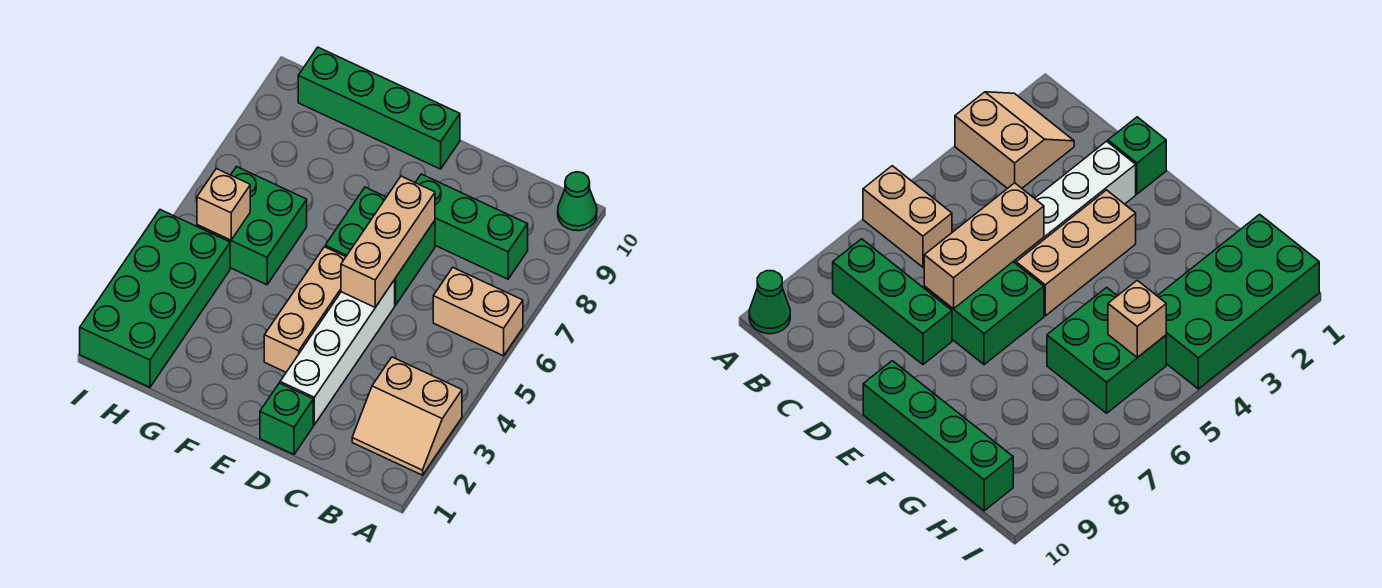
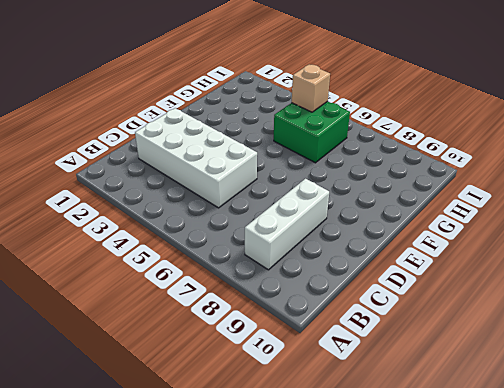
white 1x3 brick [245,179,329,270] -> green 1x3 brick [415,174,528,279]
white 2x4 brick [135,108,257,208] -> white 1x4 brick [280,280,395,425]
none -> tan 2x2 slope [352,357,462,475]
none -> tan 1x2 brick [433,268,523,356]
none -> green 1x1 cone [558,172,597,231]

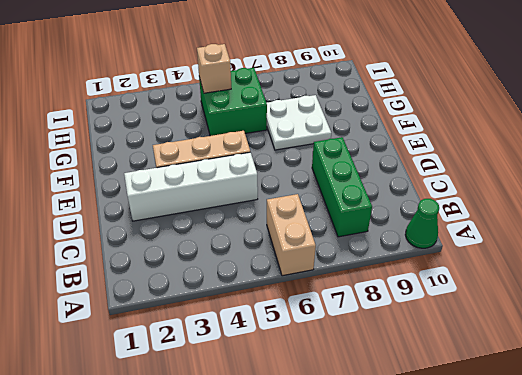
white 2x2 plate [267,95,331,150] -> none
none -> tan 2x2 slope [352,357,462,475]
none -> green 1x1 brick [260,383,313,455]
none -> green 2x2 brick [325,187,435,305]

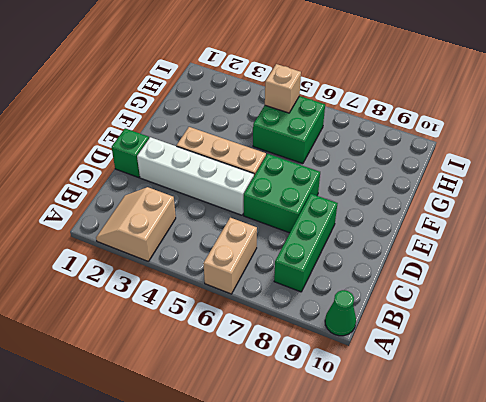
none -> green 1x4 brick [298,47,460,169]
none -> green 2x4 brick [80,210,230,387]
none -> tan 1x3 brick [341,176,435,307]

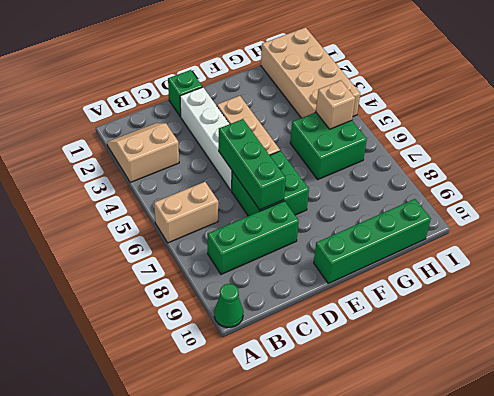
green 1x3 brick [219,119,286,210] -> tan 1x3 brick [341,176,435,307]
tan 2x4 brick [261,27,360,118] -> green 2x4 brick [80,210,230,387]

